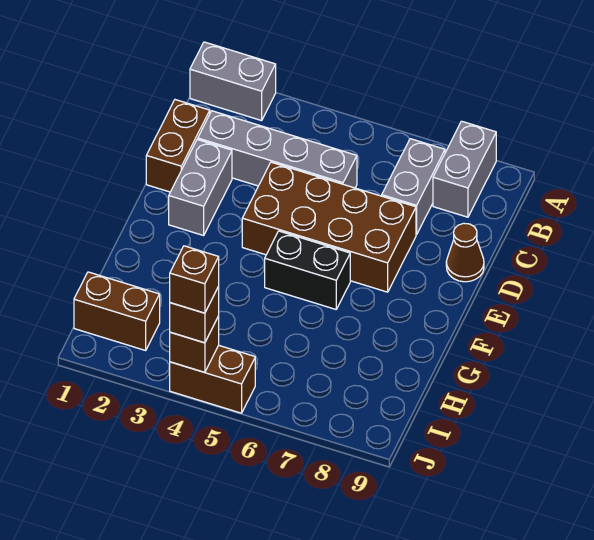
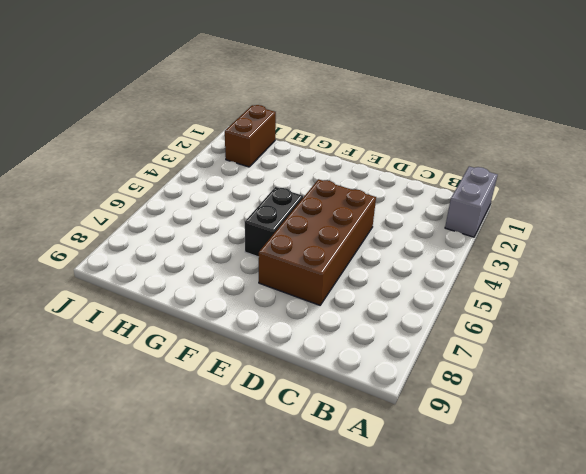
none -> grey 1x2 brick [433,121,496,217]
none -> grey 1x2 brick [382,139,445,235]
none -> brown 1x2 brick [146,100,210,192]

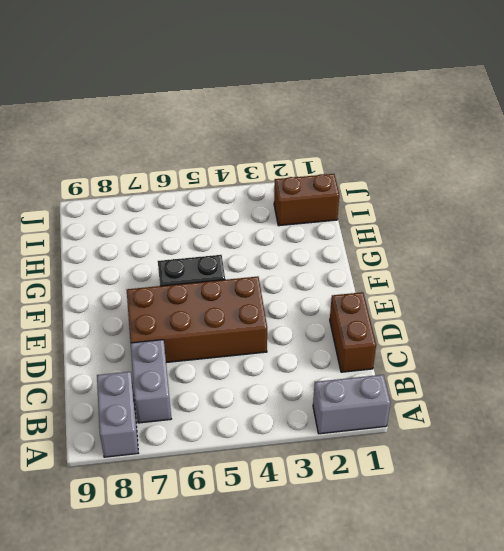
none -> grey 1x4 brick [198,111,357,188]
none -> grey 1x2 brick [169,139,232,235]
none -> brown 1x1 cone [446,223,484,282]

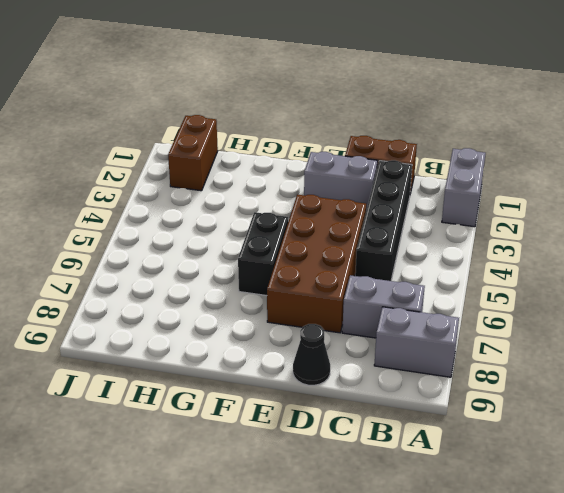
black 1x4 brick [355,160,412,281] -> grey 1x4 brick [198,111,357,188]
black 1x1 cone [293,324,330,385] -> brown 1x1 cone [446,223,484,282]
none -> brown 1x2 brick [170,345,255,413]
none -> brown 1x1 brick [170,316,219,372]
none -> brown 1x1 brick [170,287,219,343]

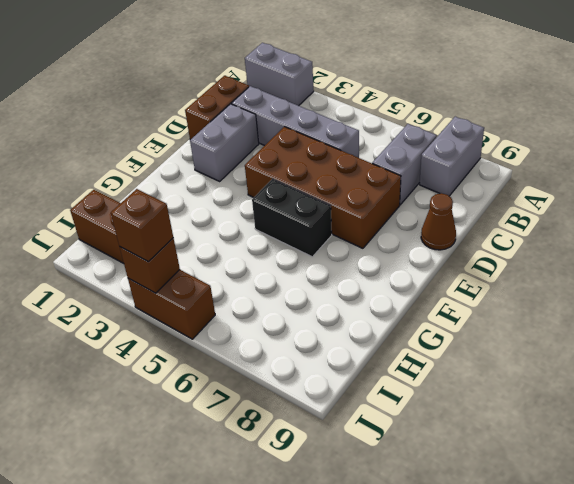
none -> brown 1x1 brick [170,246,219,313]

